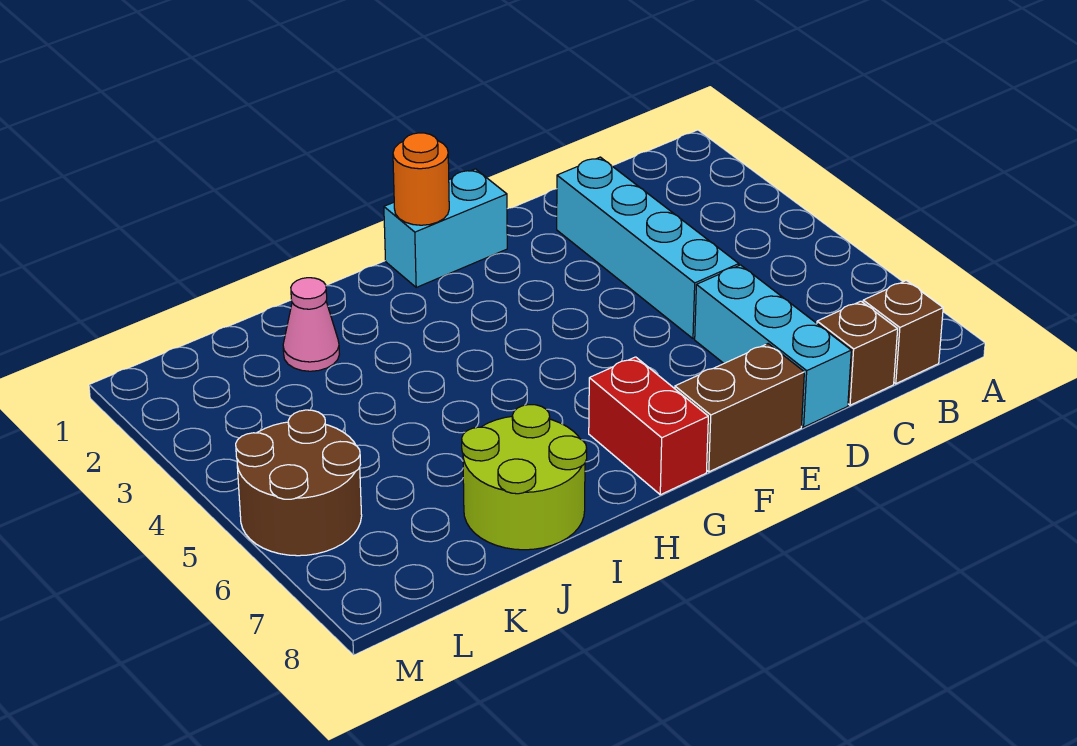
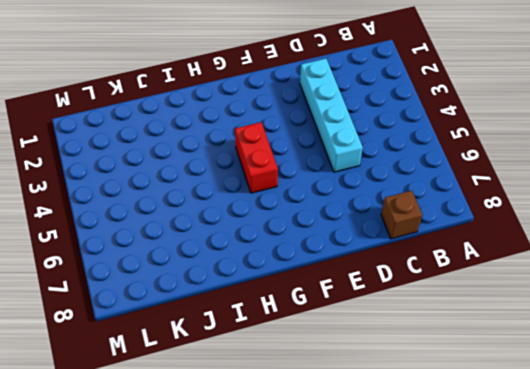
red 1x2 brick [235,122,278,193] -> red 1x2 brick moved to [589,357,708,495]
none -> brown 1x1 brick [863,281,943,384]
none -> cyan 1x3 brick [695,265,851,427]

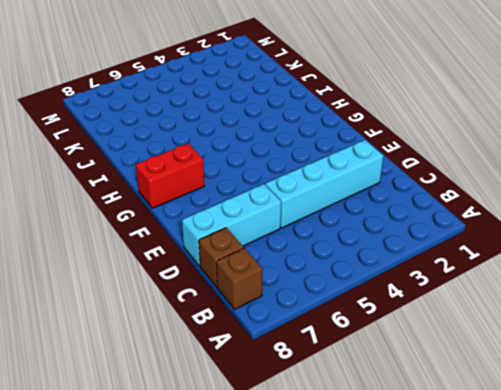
none -> brown 1x2 brick [675,344,804,472]
none -> cyan 1x2 brick [384,169,507,287]

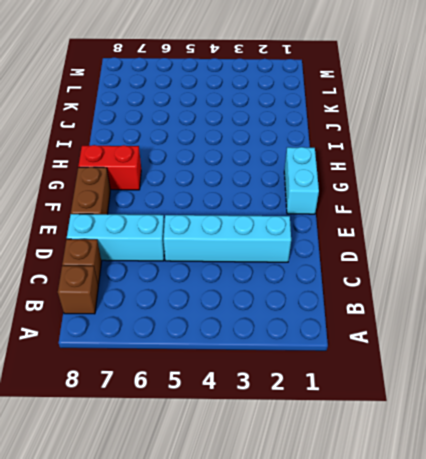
none -> lime 2x2 round brick [462,405,587,550]
none -> pink 1x1 cone [283,278,339,371]

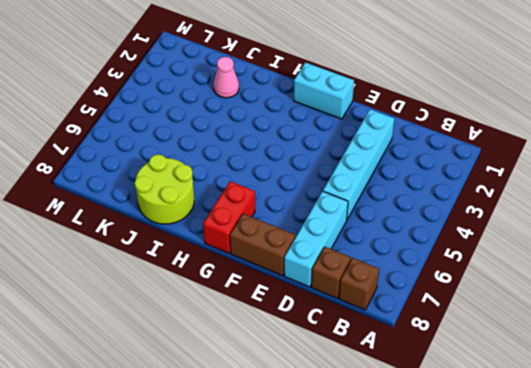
none -> brown 2x2 round brick [236,410,362,556]
none -> orange 1x1 round brick [393,133,449,225]

